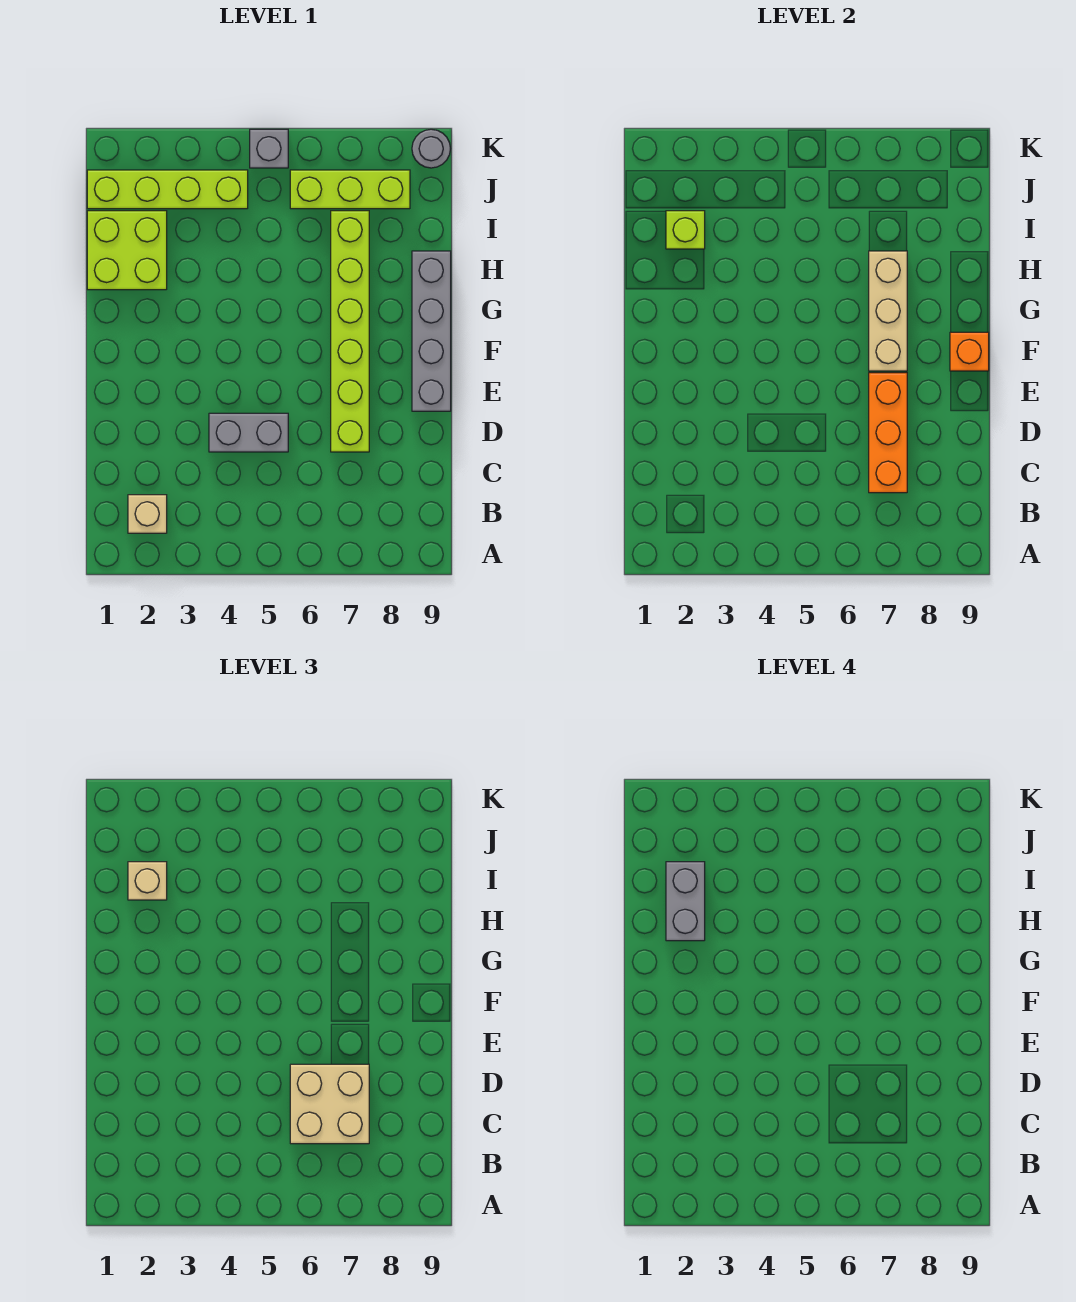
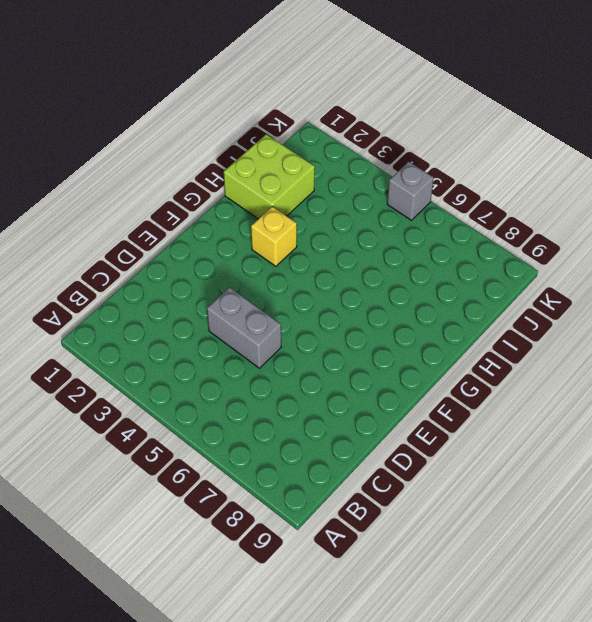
yellow 1x1 brick [251,207,297,266] -> none
none -> tan 1x1 brick [128,495,167,533]
none -> lime 1x6 brick [331,211,369,452]
none -> grey 1x4 brick [412,251,451,411]

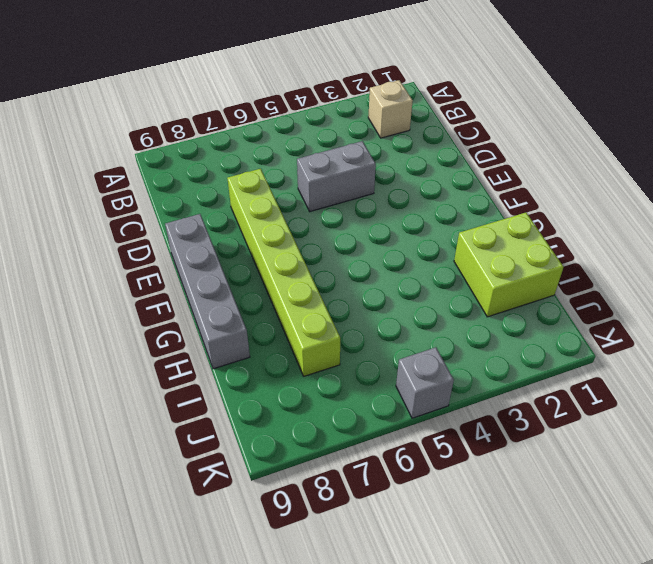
none -> lime 1x4 brick [87,170,248,209]
none -> lime 1x3 brick [290,170,410,209]
none -> grey 1x1 round brick [412,129,451,168]

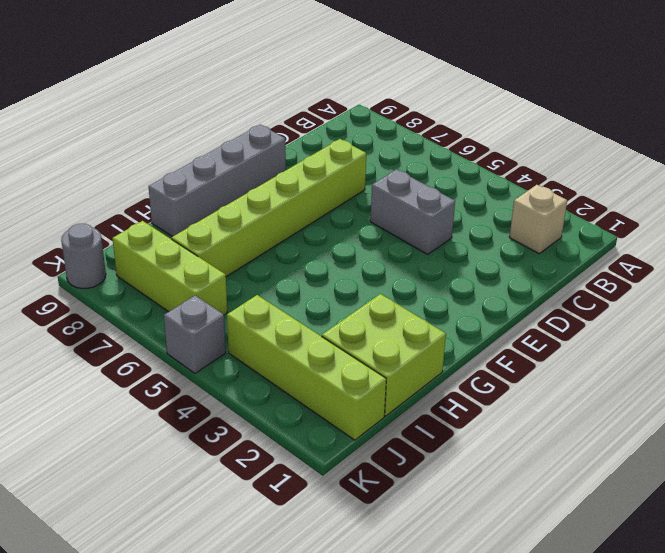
none -> orange 1x3 brick [869,373,907,493]
none -> tan 1x3 brick [869,251,907,371]
none -> orange 1x1 brick [950,332,989,371]

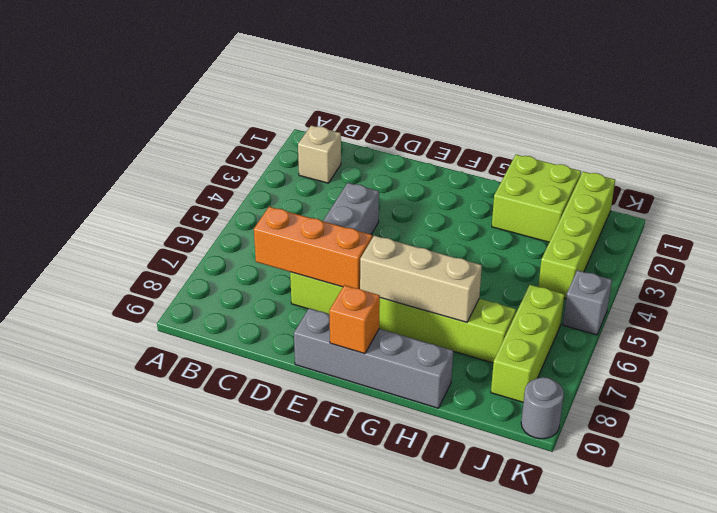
none -> lime 1x1 brick [666,211,705,249]
none -> tan 2x2 brick [290,1064,369,1144]
none -> tan 1x1 brick [128,862,167,900]

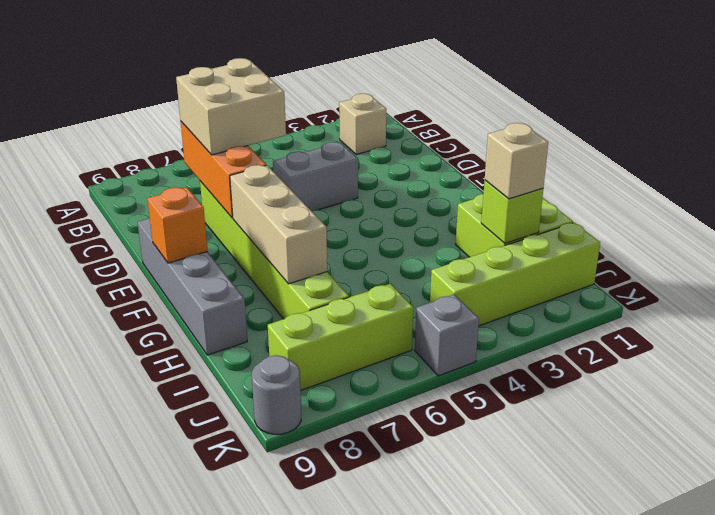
none -> grey 1x2 brick [666,862,705,941]

